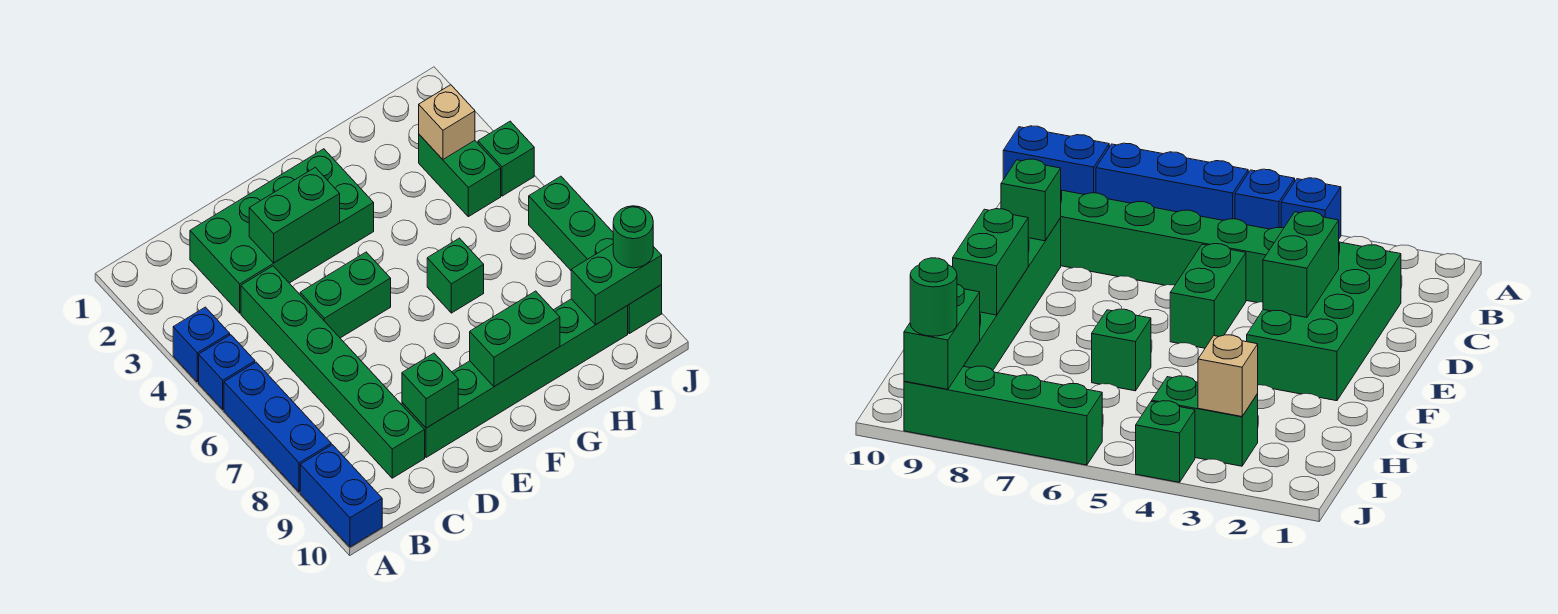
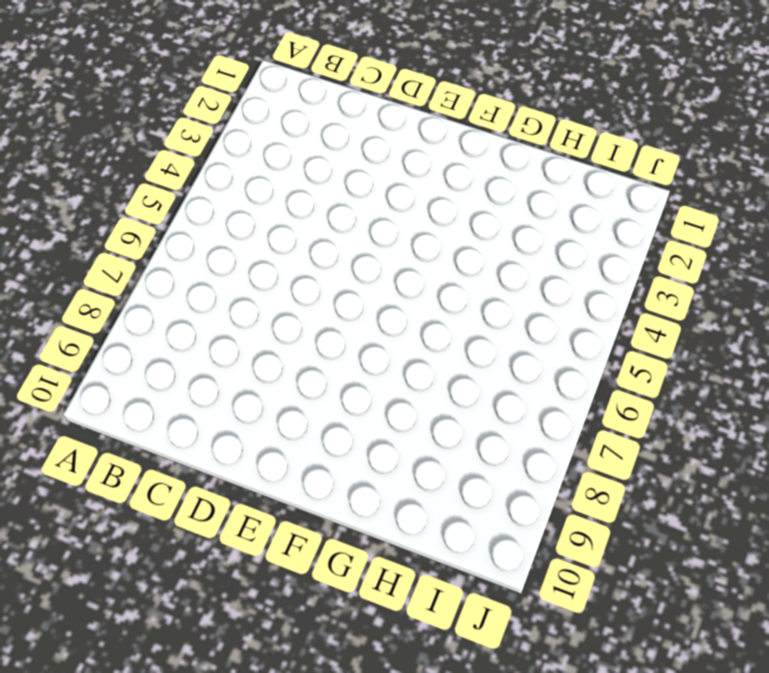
none -> blue 1x1 brick [173,307,230,382]
none -> blue 1x1 brick [199,335,255,409]
none -> blue 1x3 brick [224,362,331,492]

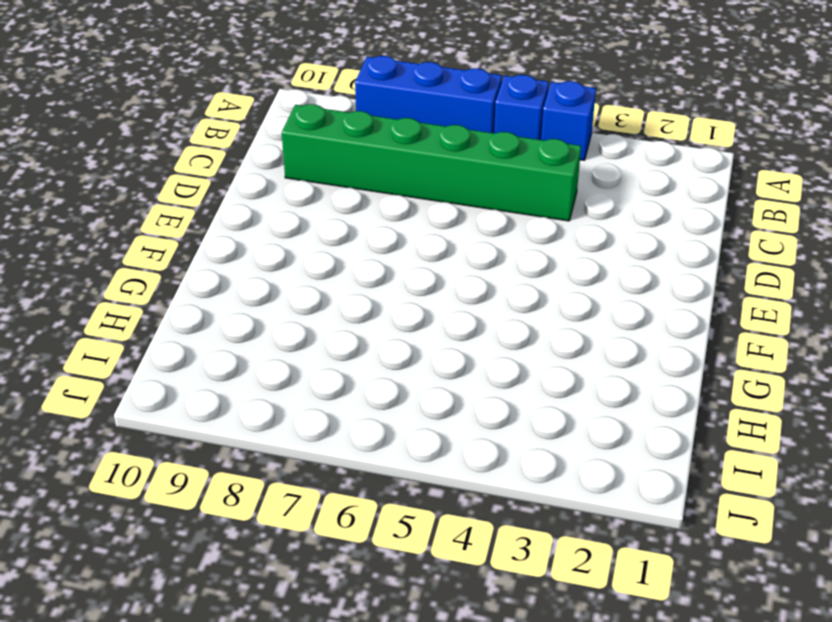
none -> blue 1x2 brick [300,445,382,547]
none -> green 2x4 brick [190,149,374,313]
none -> green 1x2 brick [300,252,391,338]

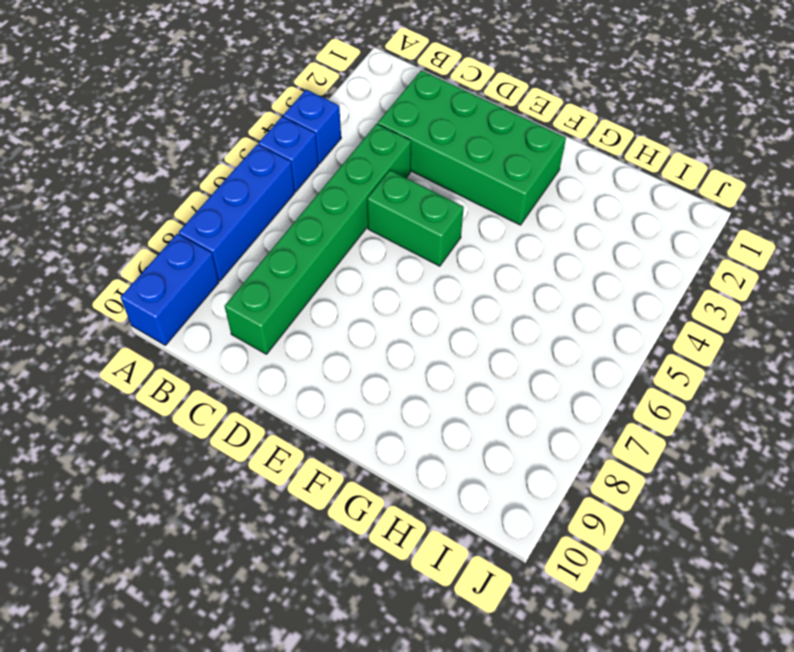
none -> green 1x6 brick [402,299,628,458]
none -> green 1x1 brick [427,238,484,313]
none -> green 1x2 brick [419,135,501,217]

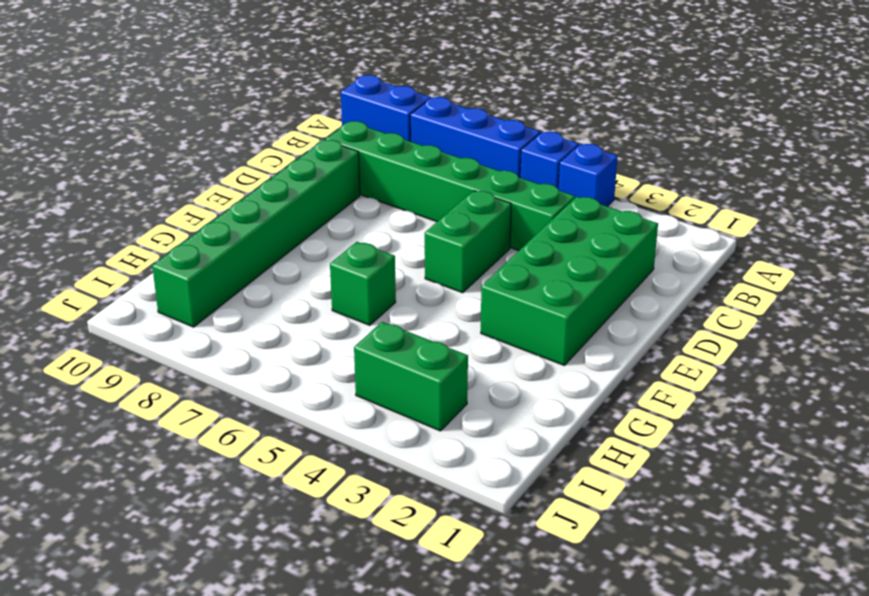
none -> green 1x1 brick [478,121,534,196]
none -> green 1x4 brick [529,176,662,334]
none -> green 1x2 brick [249,167,340,263]

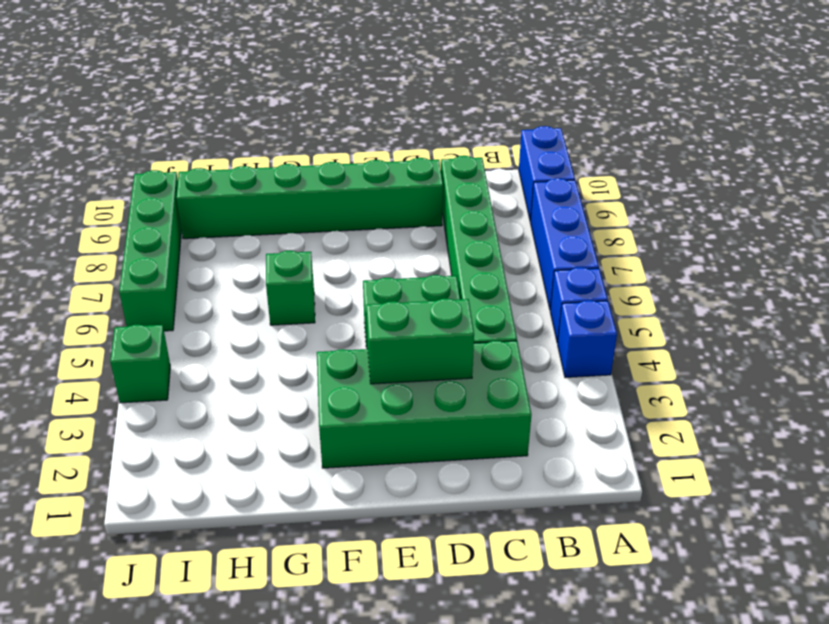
none -> green 1x2 brick [419,135,501,217]
none -> green 1x1 brick [402,353,458,428]
none -> green 1x2 brick [470,291,560,387]

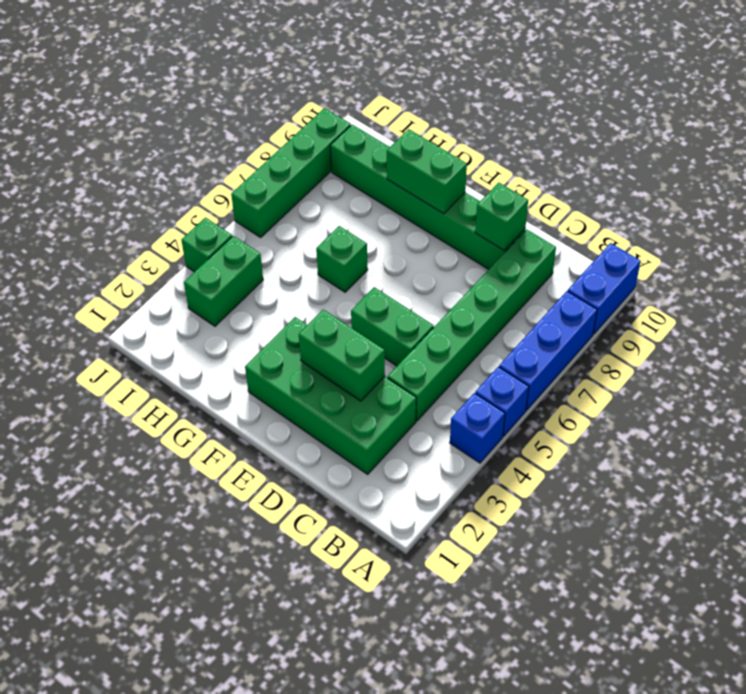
none -> tan 1x1 brick [419,85,475,159]
none -> green 1x2 brick [571,244,662,325]
none -> green 1x1 round brick [613,206,653,268]

